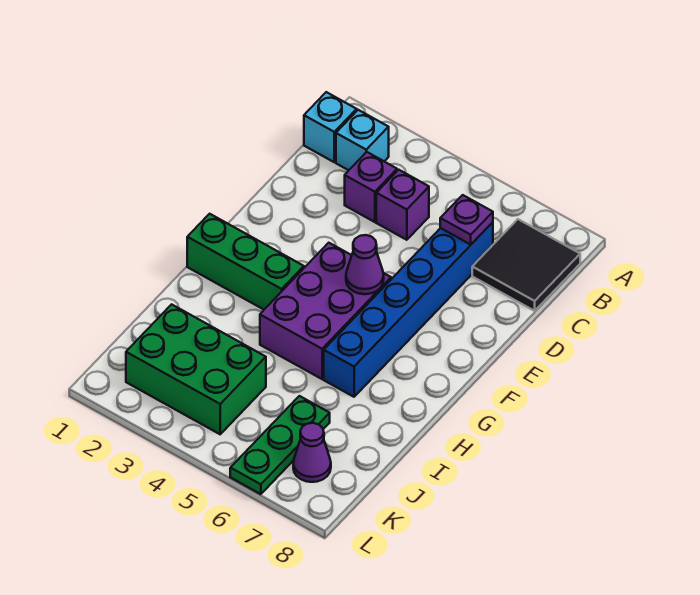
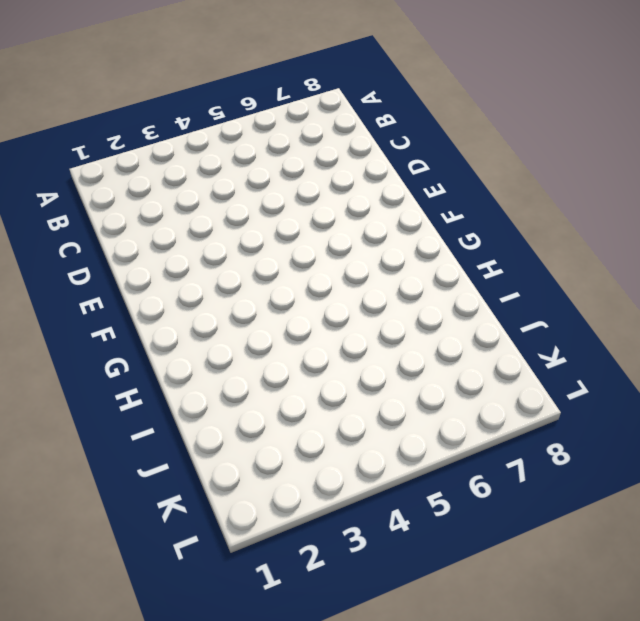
none -> cyan 1x1 brick [304,92,357,162]
none -> cyan 1x1 brick [336,110,389,170]
none -> black 2x2 tile [472,219,580,311]

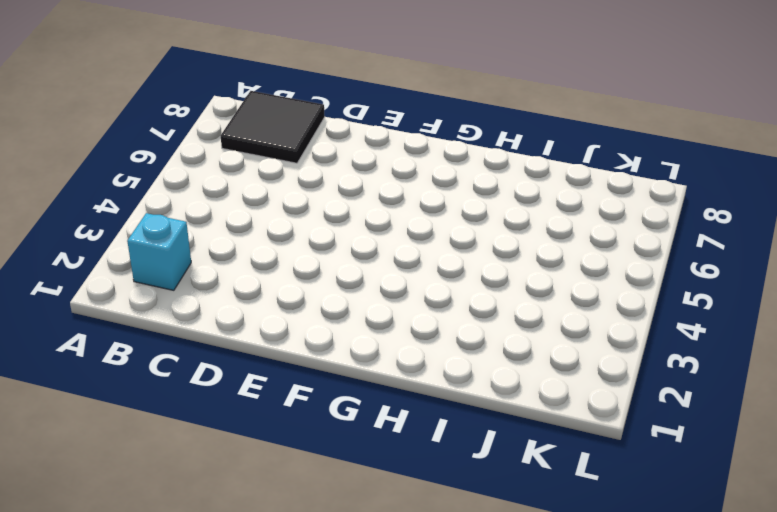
none -> cyan 1x1 brick [304,92,357,162]
none -> purple 1x1 brick [345,152,397,222]
none -> purple 1x1 brick [376,170,429,240]

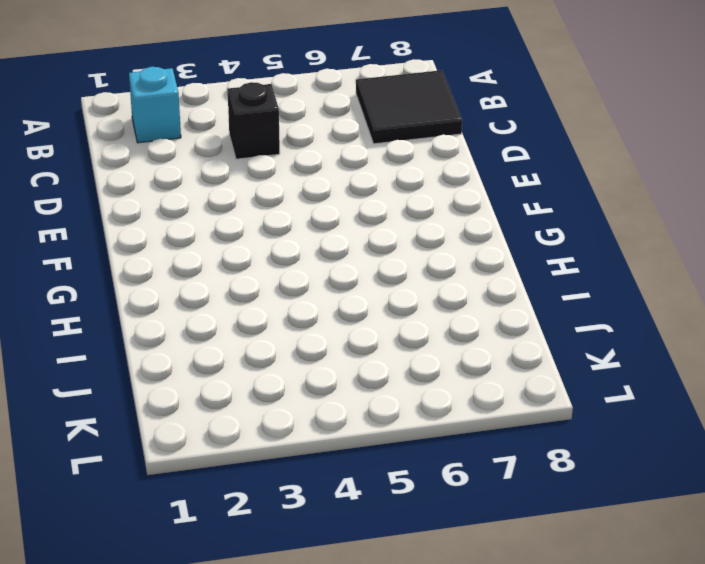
black 1x1 brick [228,82,280,159] -> purple 1x1 brick [376,170,429,240]
none -> cyan 1x1 brick [304,92,357,162]
none -> purple 1x1 brick [345,152,397,222]
none -> blue 1x6 brick [324,222,493,397]

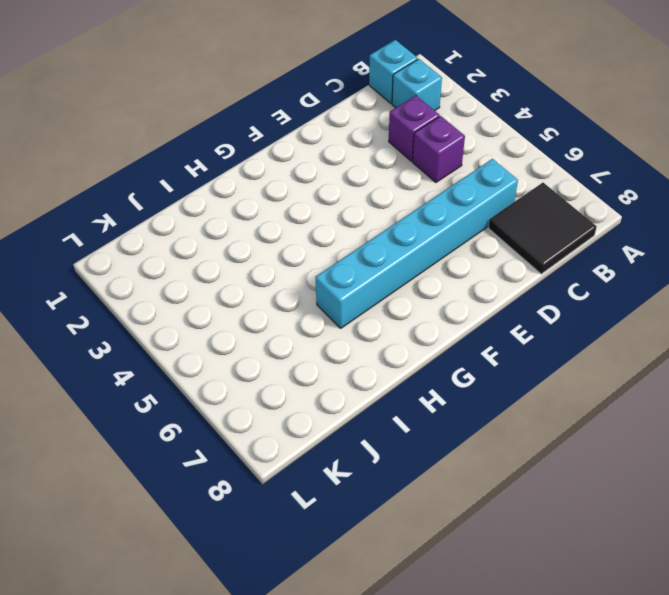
cyan 1x6 brick [316,159,518,328] -> blue 1x6 brick [324,222,493,397]
none -> purple 2x3 brick [260,243,391,379]
none -> green 1x3 brick [187,214,304,309]
none -> green 2x3 brick [126,304,266,434]

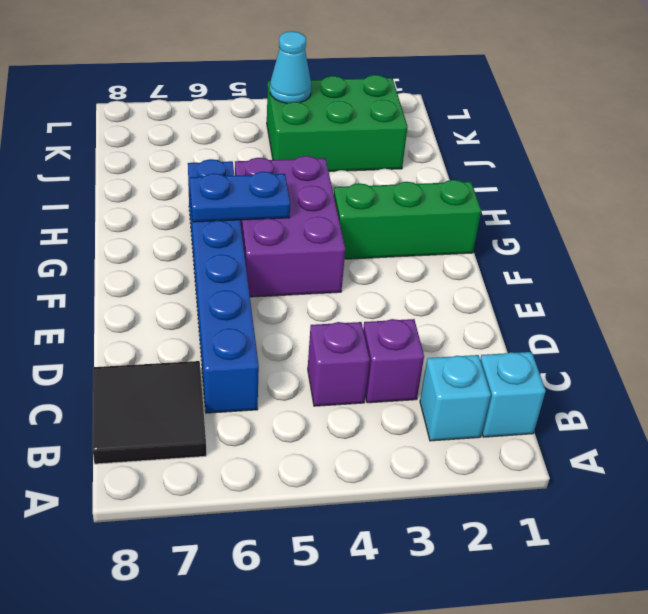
blue 1x2 plate [190,172,290,222] -> none
cyan 1x1 cone [270,31,311,103] -> none
none -> green 1x3 plate [230,396,330,494]
none -> purple 1x1 cone [293,423,331,482]
none -> purple 1x1 plate [440,195,493,244]

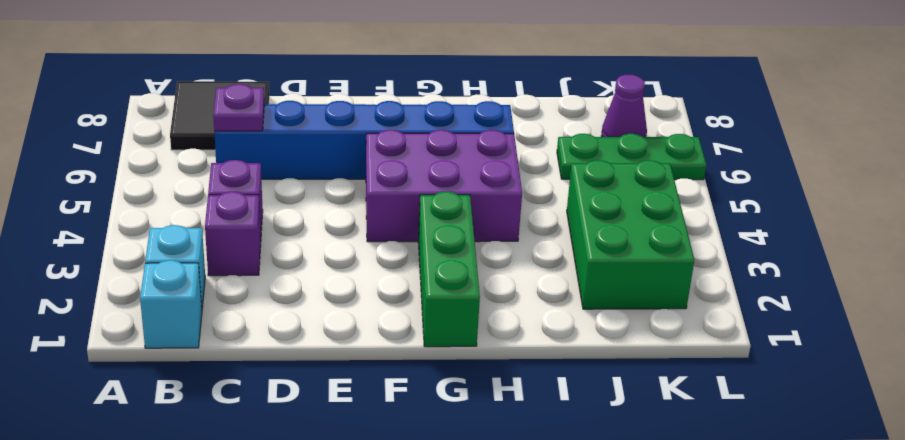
none -> purple 1x1 cone [346,235,384,294]

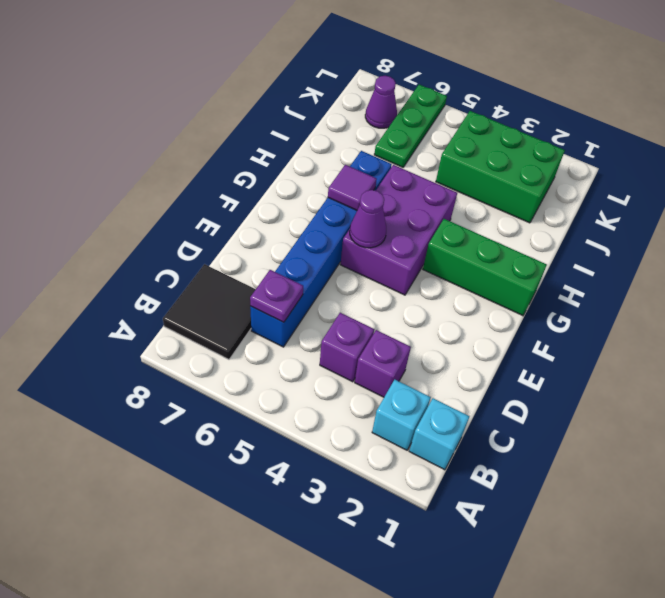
purple 1x1 tile [328,165,377,210] -> none

